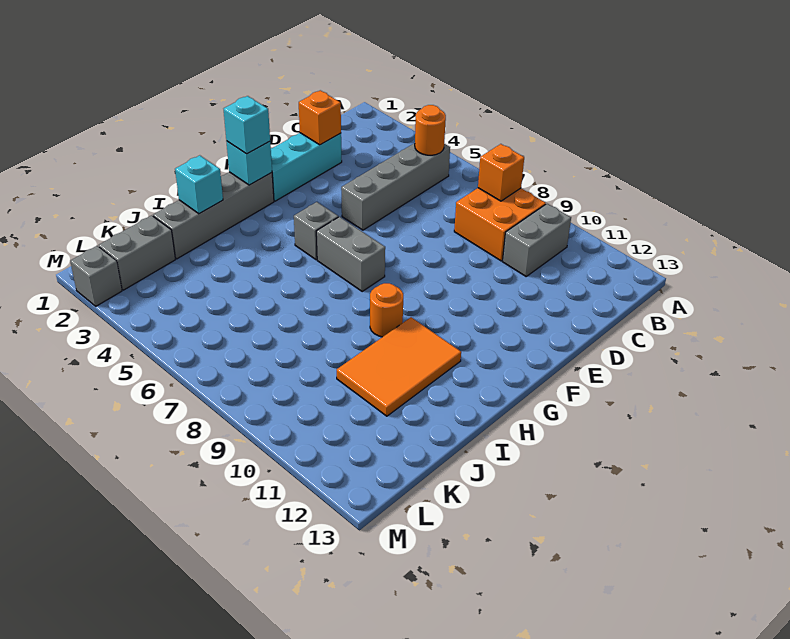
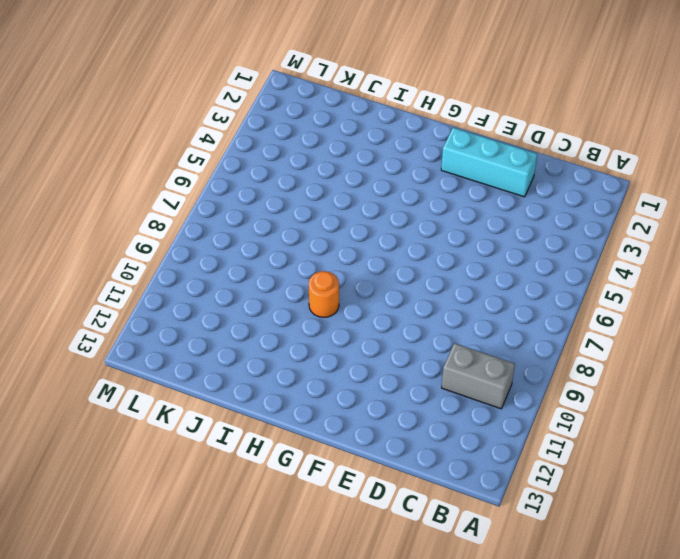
none -> grey 1x4 brick [341,143,450,230]
none -> orange 2x2 brick [454,188,546,261]
none -> grey 1x4 brick [153,172,274,259]

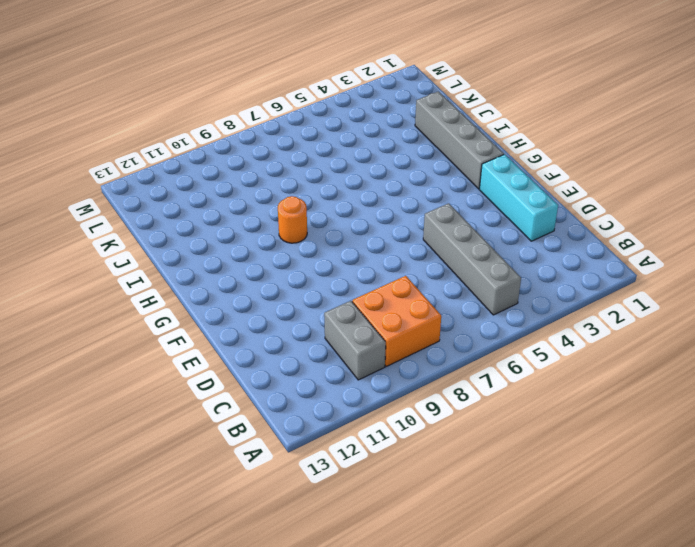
none -> grey 1x1 brick [294,202,338,260]
none -> grey 1x2 brick [316,217,385,291]
none -> orange 2x3 tile [337,317,461,416]

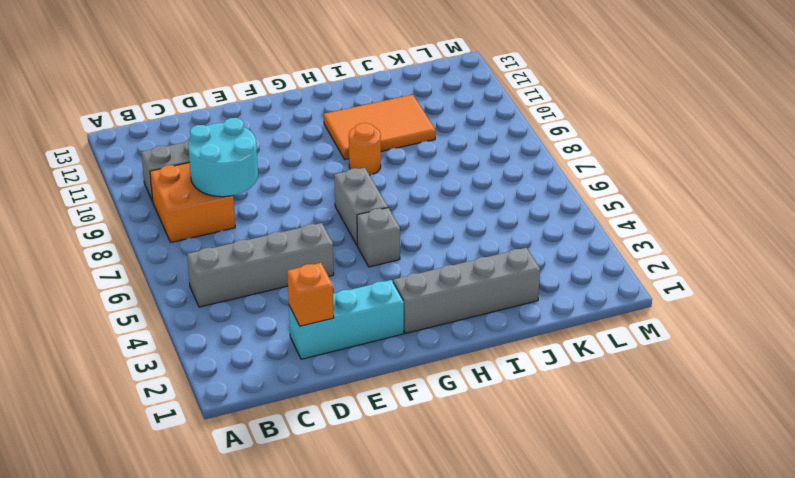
cyan 2x2 round brick [188,118,258,197] -> none
none -> grey 1x2 brick [99,215,175,290]
none -> grey 1x1 brick [70,246,122,306]
none -> orange 1x1 round brick [415,105,446,155]

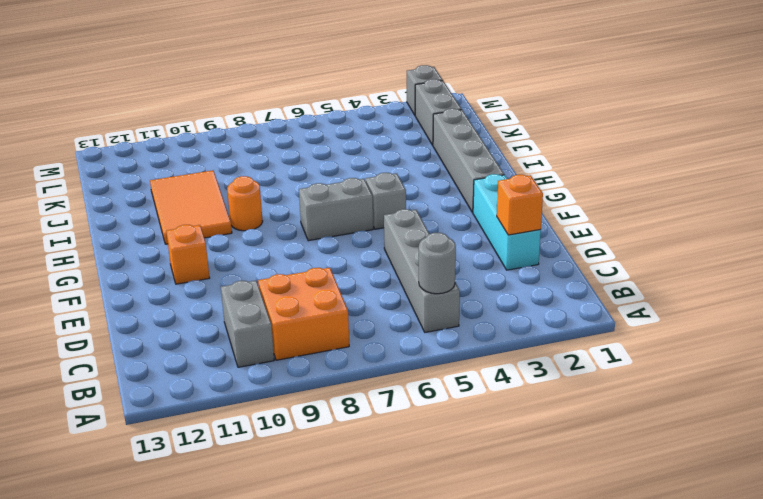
grey 1x1 round brick [419,233,456,294] -> orange 1x1 round brick [415,105,446,155]
orange 1x1 brick [166,225,210,284] -> orange 1x1 brick moved to [478,144,524,201]
none -> cyan 1x1 brick [226,141,272,185]
none -> cyan 1x1 brick [175,155,223,214]
none -> cyan 1x1 brick [224,96,270,154]

